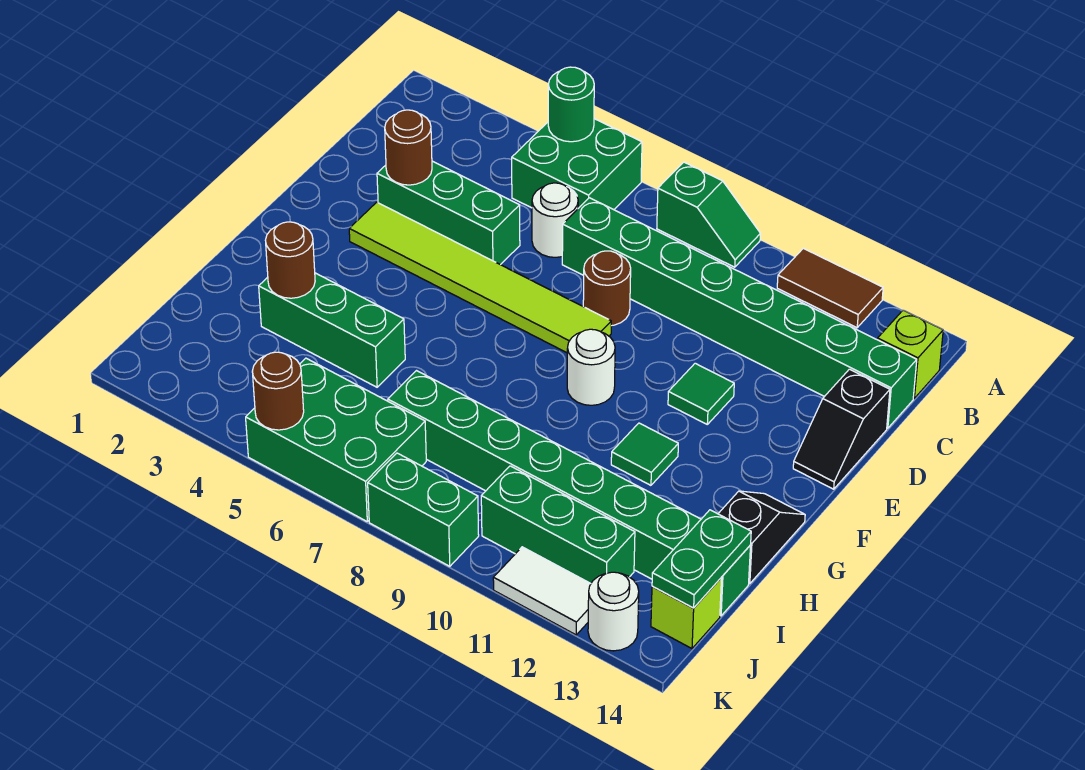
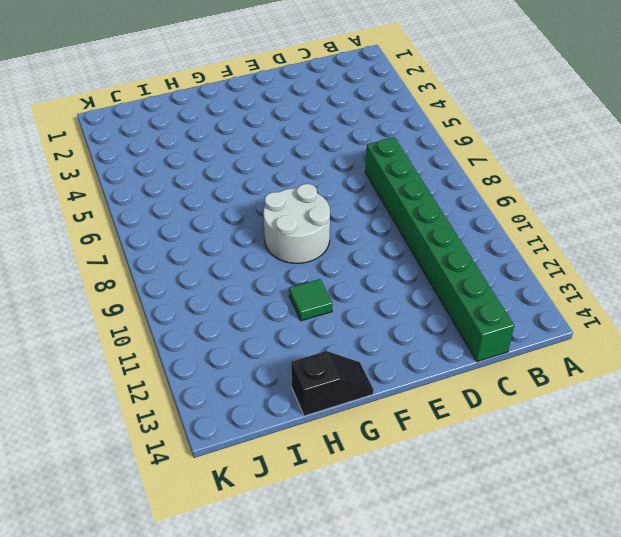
white 2x2 round brick [263,184,330,263] -> white 1x1 round brick [567,329,615,405]
none -> green 2x2 brick [512,119,642,210]
none -> green 1x2 slope [657,162,760,267]
none -> brown 1x2 tile [777,248,883,328]

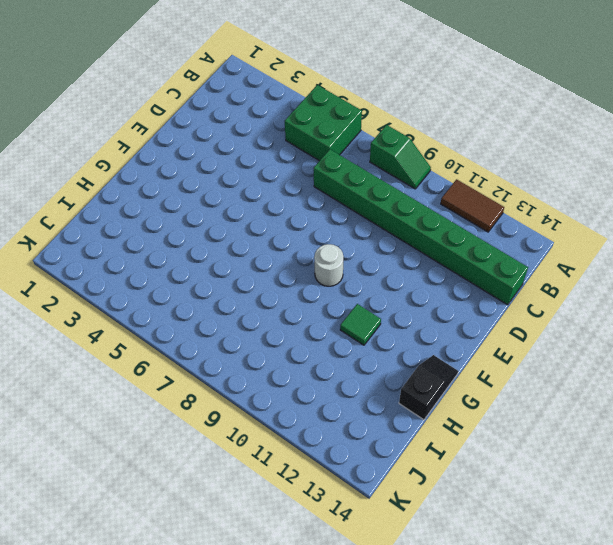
none -> lime 1x1 brick [878,310,943,398]
none -> white 1x1 round brick [532,183,578,257]
none -> green 1x3 brick [377,161,520,265]

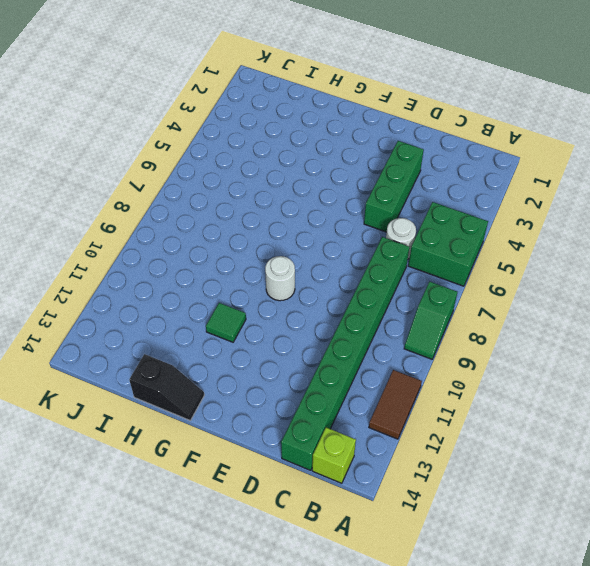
none -> brown 1x1 round brick [583,251,631,326]
none -> black 1x2 slope [793,369,890,489]
none -> lime 1x6 tile [349,202,611,353]

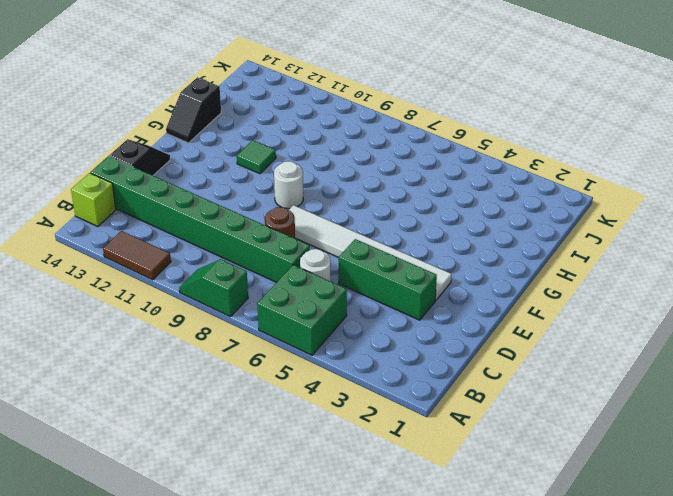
white 1x6 tile [289,205,452,300] -> lime 1x6 tile [349,202,611,353]
none -> green 1x1 tile [668,363,734,424]
none -> green 1x3 brick [259,273,405,387]
none -> green 1x8 brick [388,371,751,616]

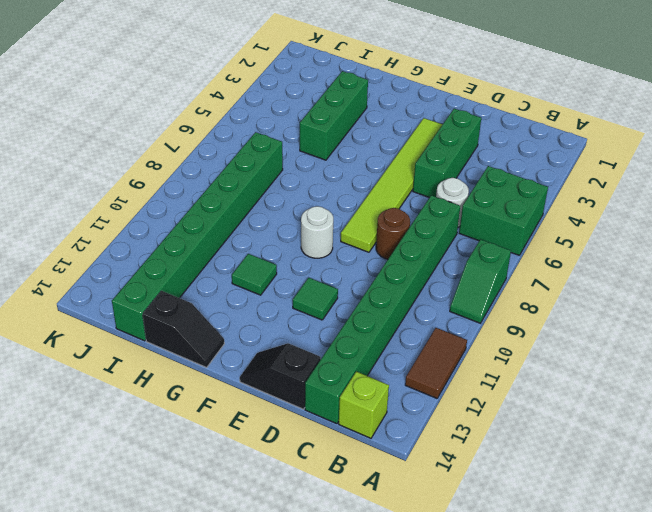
none -> green 2x3 brick [246,358,426,521]
none -> green 1x3 brick [481,466,635,583]
none -> lime 1x1 brick [651,578,722,649]

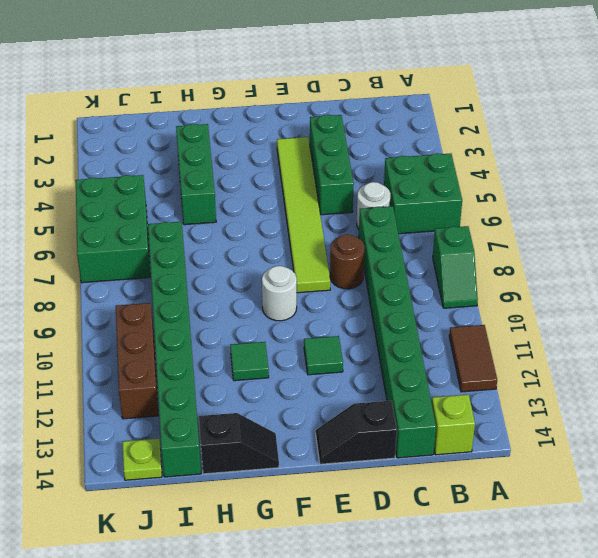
brown 1x3 brick [116,303,158,419] -> green 1x3 brick [481,466,635,583]
lime 1x1 plate [123,439,162,480] -> lime 1x1 brick [651,578,722,649]
none -> green 1x2 brick [368,453,479,566]
none -> white 1x2 tile [493,547,591,635]
none -> white 1x1 round brick [588,572,639,651]

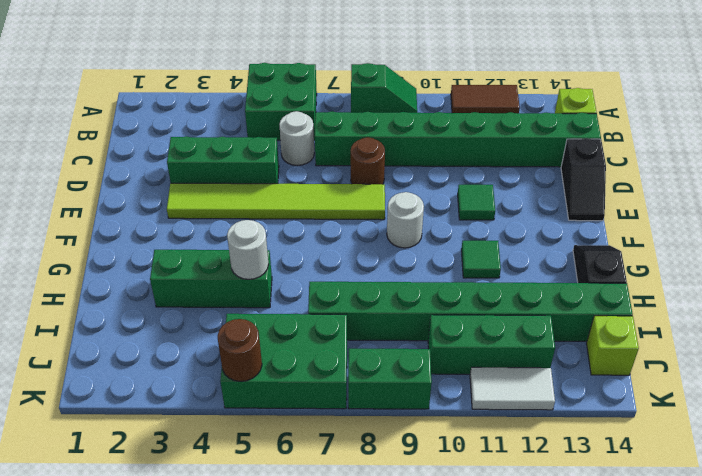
white 1x1 round brick [227,220,269,279] -> white 1x1 round brick moved to [588,572,639,651]
none -> green 1x1 round brick [548,67,594,142]
none -> brown 1x1 round brick [385,110,432,185]
none -> brown 1x1 round brick [265,222,315,298]

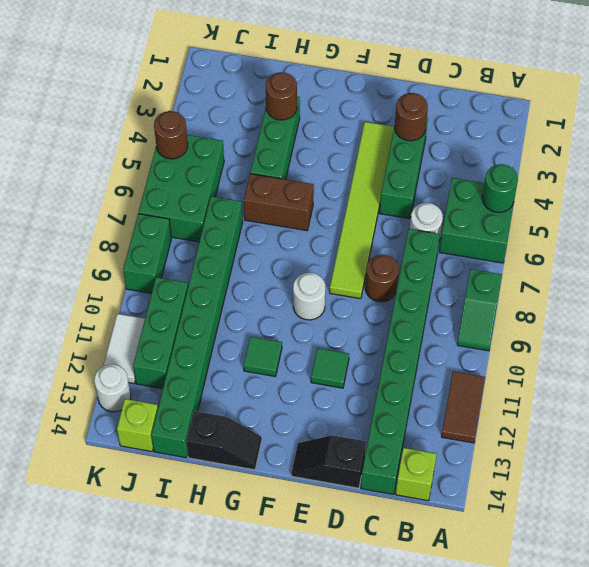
brown 1x2 brick [244,174,314,231] -> none
none -> green 1x2 plate [652,510,751,608]

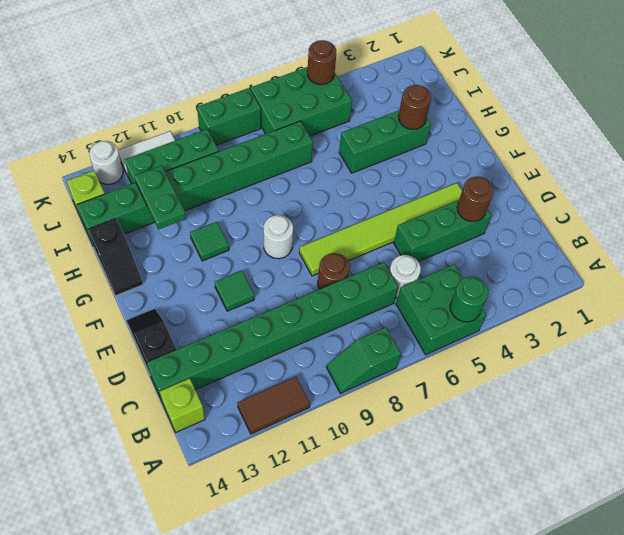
green 1x2 plate [134,166,186,229] -> green 1x2 plate moved to [652,510,751,608]

